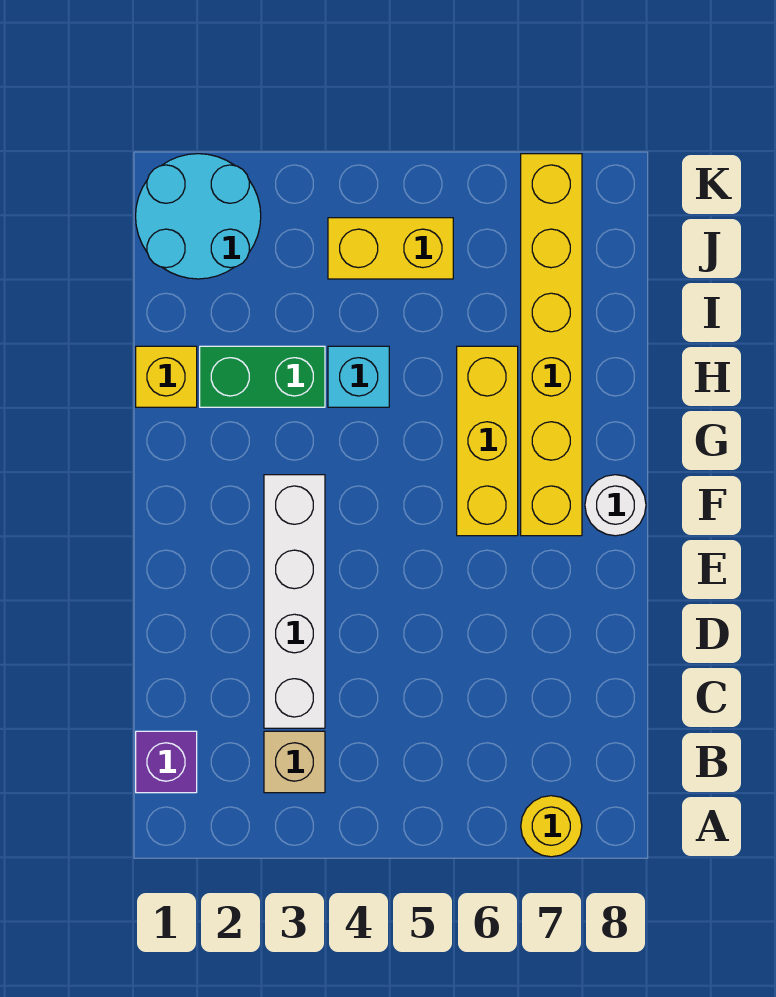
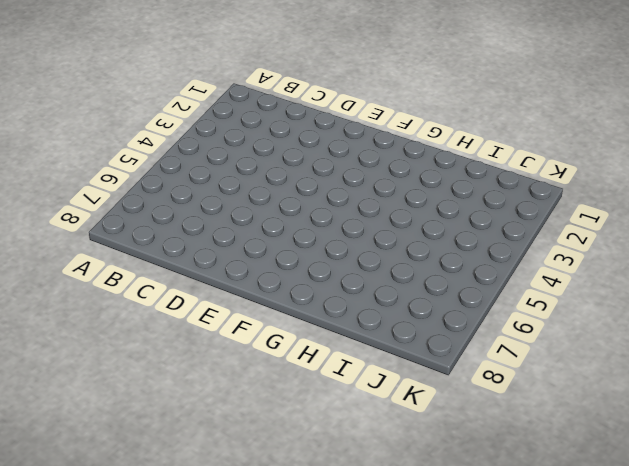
none -> yellow 1x1 round brick [521,796,582,857]
none -> purple 1x1 brick [136,731,197,793]
none -> tan 1x1 brick [264,731,325,793]

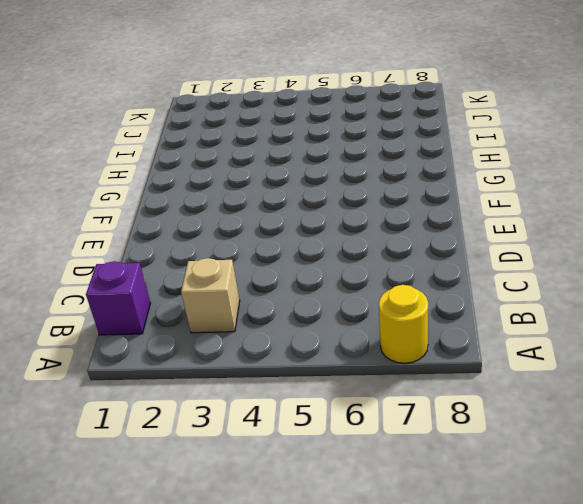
none -> white 1x4 brick [264,475,325,728]
none -> yellow 1x3 brick [457,346,518,536]
none -> yellow 1x6 brick [521,154,582,536]

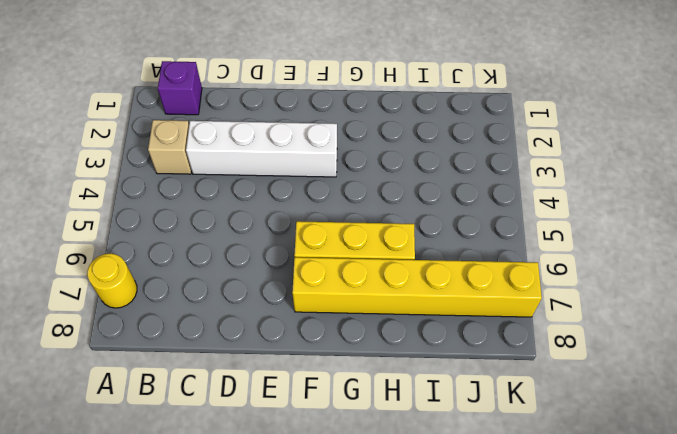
none -> white 1x1 round brick [585,475,646,536]
none -> yellow 1x1 brick [136,346,197,407]
none -> green 1x2 brick [200,346,325,407]

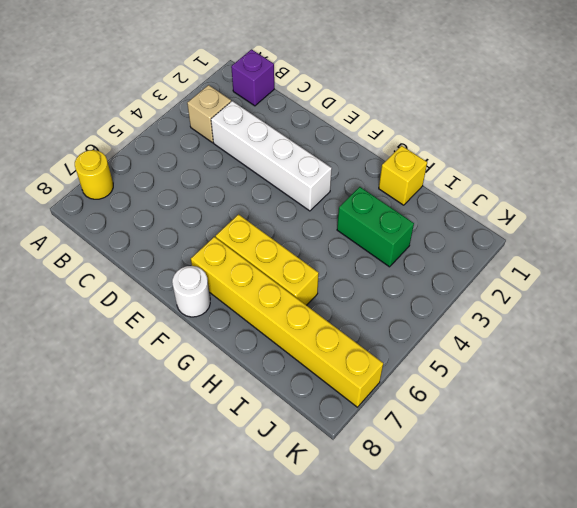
green 1x2 brick [337,187,414,267] -> green 1x2 brick turned to [200,346,325,407]
none -> cyan 1x1 brick [328,346,389,407]
none -> cyan 2x2 round brick [136,154,261,279]
none -> yellow 1x2 brick [328,218,453,279]

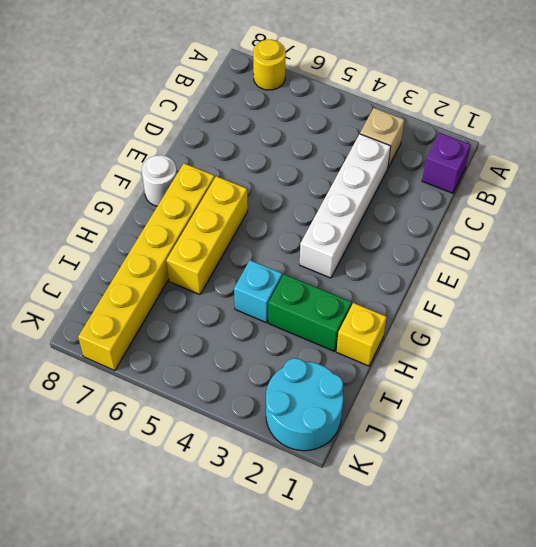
none -> yellow 1x2 brick [328,218,453,279]

